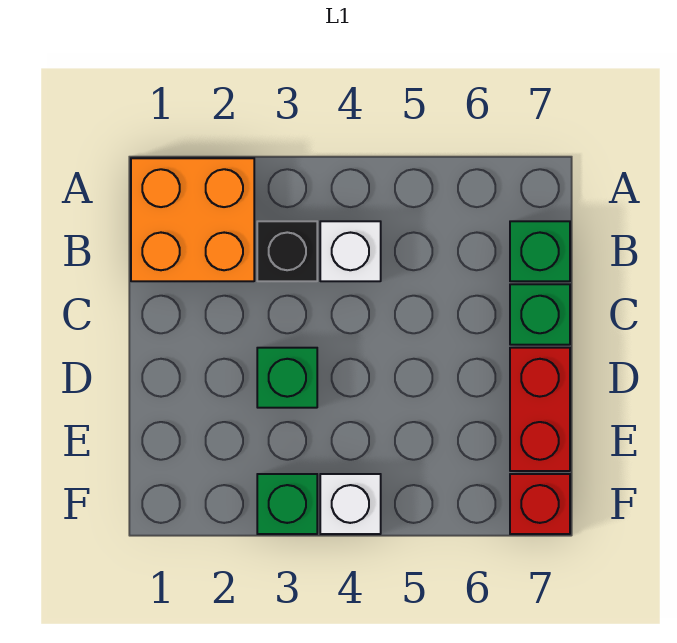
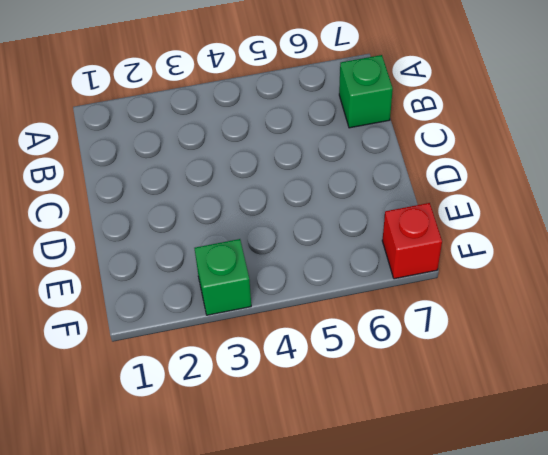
none -> orange 2x2 brick [131,158,254,281]
none -> black 1x1 brick [257,221,317,281]

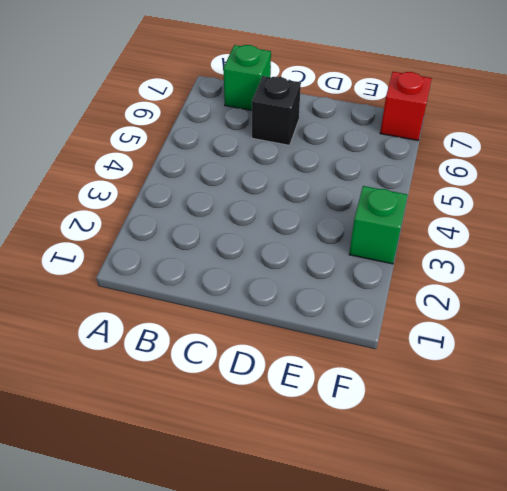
black 1x1 brick [252,76,301,145] -> black 1x1 brick moved to [257,221,317,281]
none -> orange 2x2 brick [131,158,254,281]
none -> white 1x1 brick [320,221,381,281]

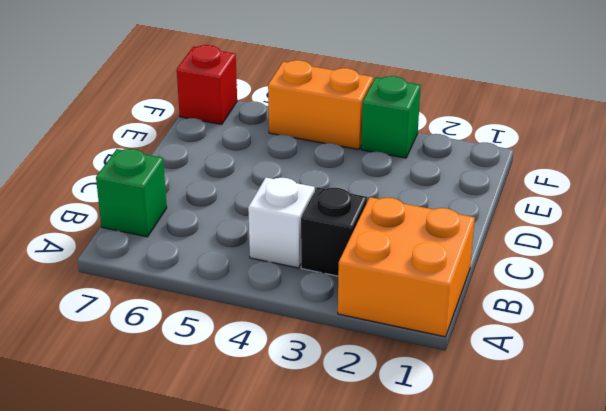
orange 1x2 brick [268,60,373,150] -> white 1x1 brick [320,474,381,534]
none -> green 1x1 brick [510,284,570,345]
none -> green 1x1 brick [257,348,317,408]

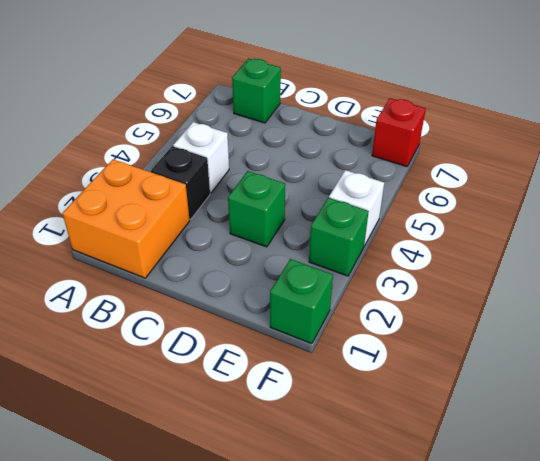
green 1x1 brick [270,259,333,344] -> green 1x1 brick moved to [510,284,570,345]
none -> red 1x2 brick [510,348,570,471]

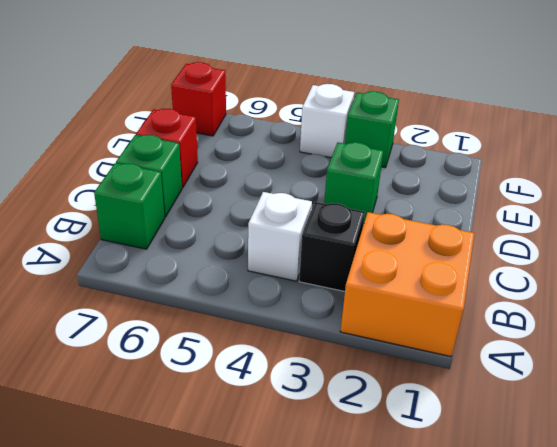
red 1x1 brick [136,109,198,188] -> red 1x2 brick [510,348,570,471]

